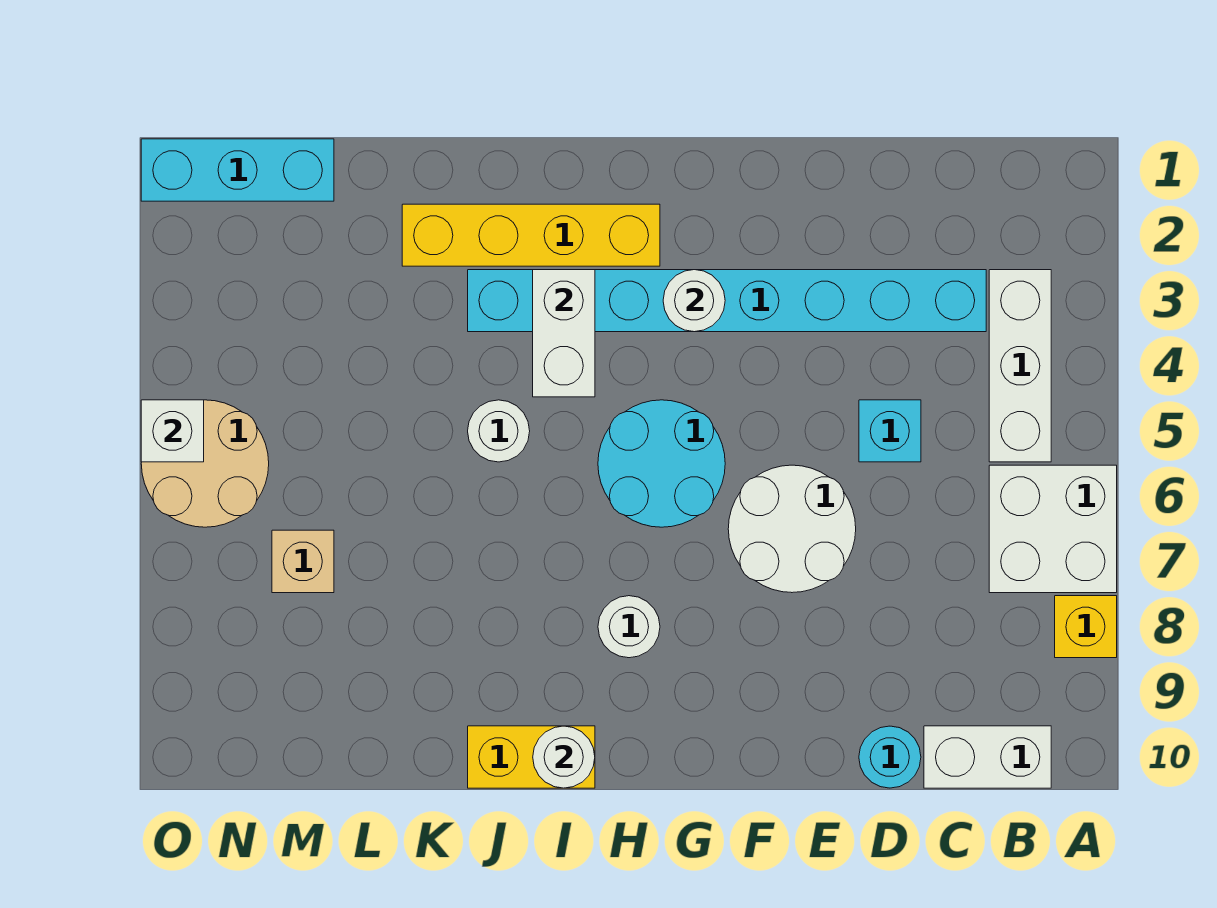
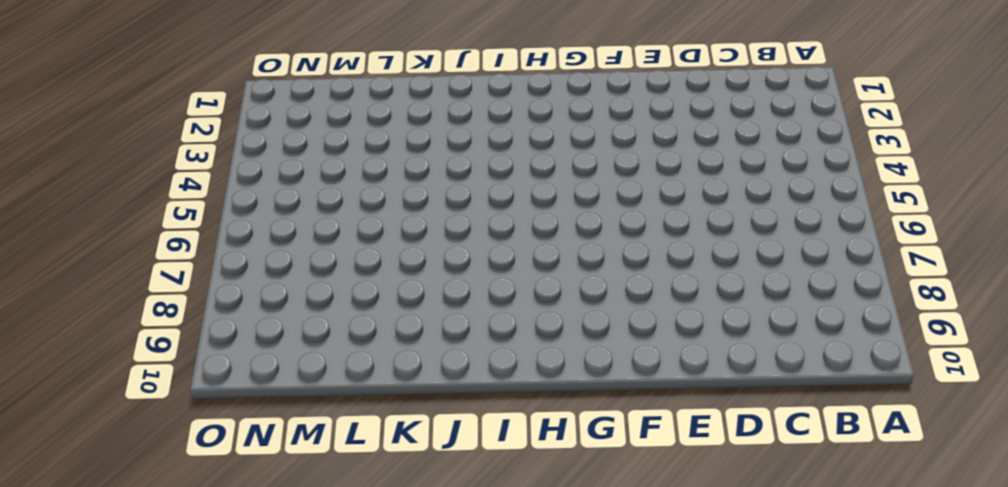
none -> white 2x2 brick [989,465,1117,593]
none -> yellow 1x1 brick [1055,596,1117,658]
none -> white 1x3 brick [989,270,1051,462]

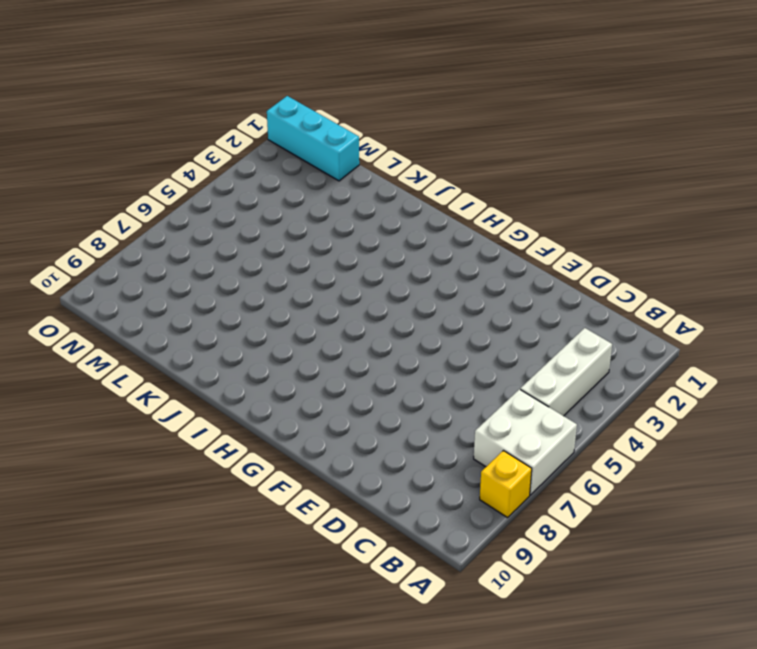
none -> white 1x2 brick [924,726,1051,788]
none -> cyan 1x8 brick [468,270,986,332]
none -> cyan 1x1 brick [859,400,921,462]

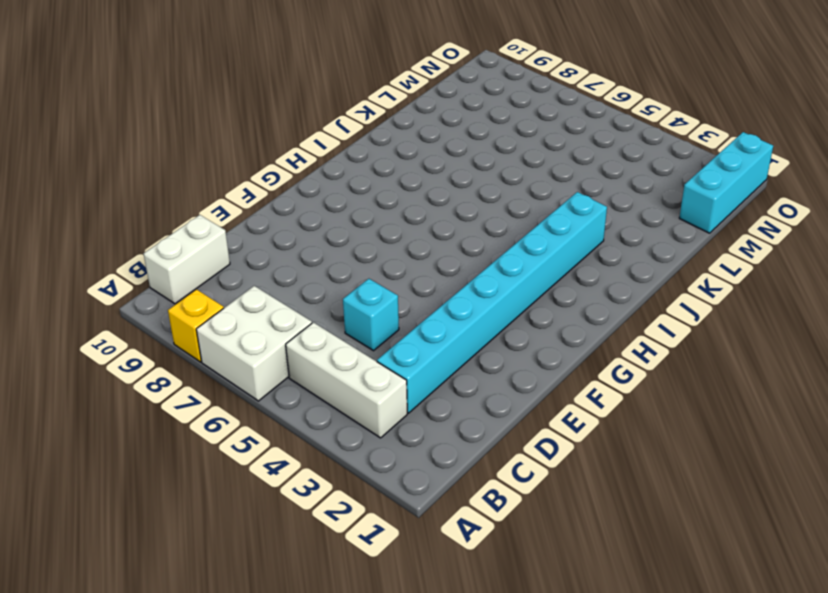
none -> cyan 1x1 round brick [859,726,921,788]
none -> white 2x2 round brick [728,465,856,593]
none -> cyan 2x2 round brick [598,400,725,527]

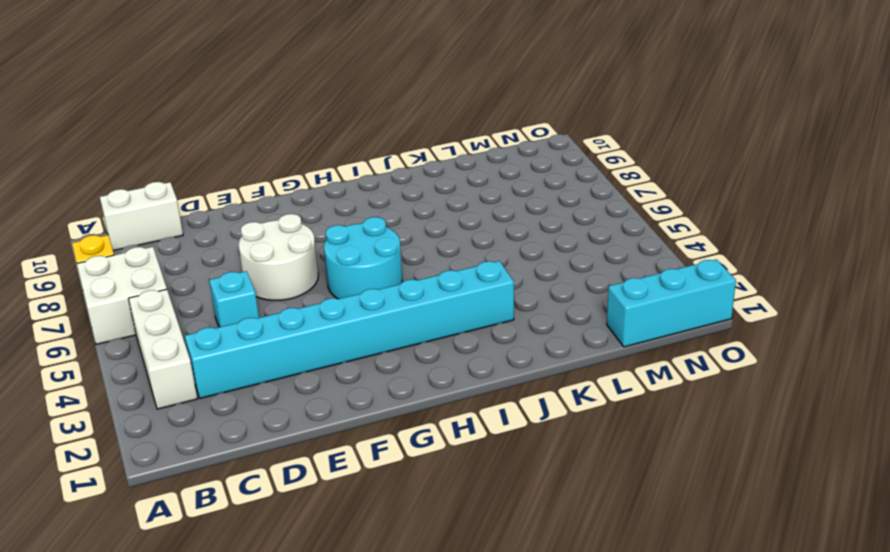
none -> cyan 1x1 round brick [859,726,921,788]
none -> yellow 1x4 brick [402,204,660,266]
none -> white 1x1 round brick [598,596,660,658]

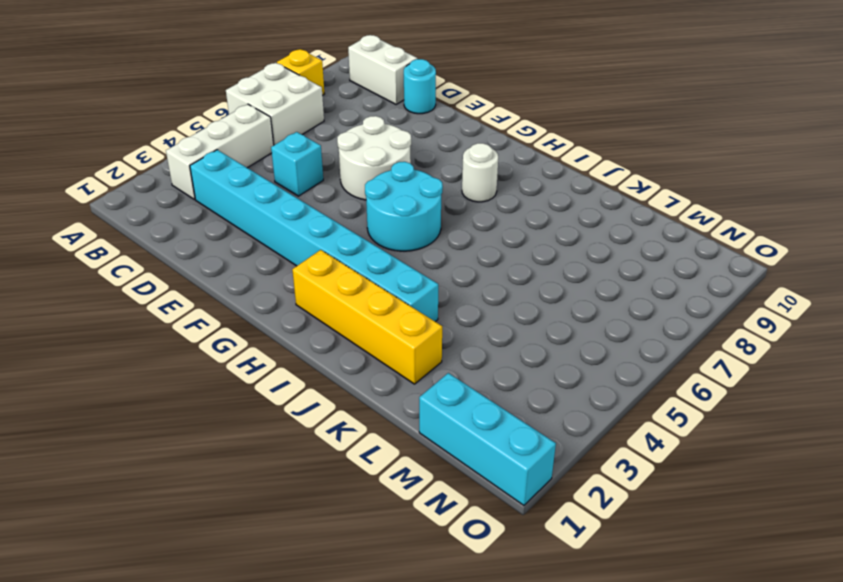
none -> yellow 1x2 brick [468,726,595,788]
none -> white 1x1 round brick [468,400,530,462]
none -> tan 1x1 brick [272,530,334,593]

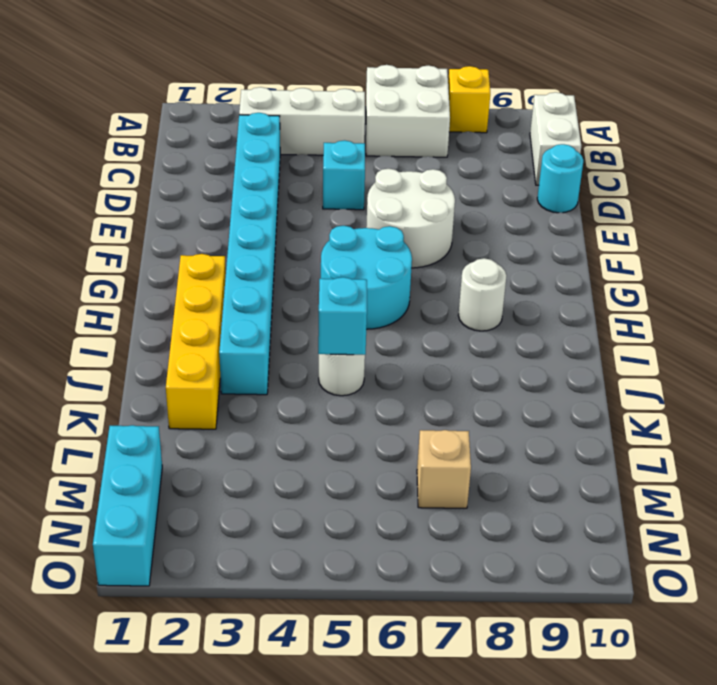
cyan 1x1 brick [318,277,367,355] -> none
none -> yellow 1x2 brick [468,726,595,788]
none -> tan 2x2 round brick [141,400,269,527]
none -> white 1x1 round brick [663,270,725,332]

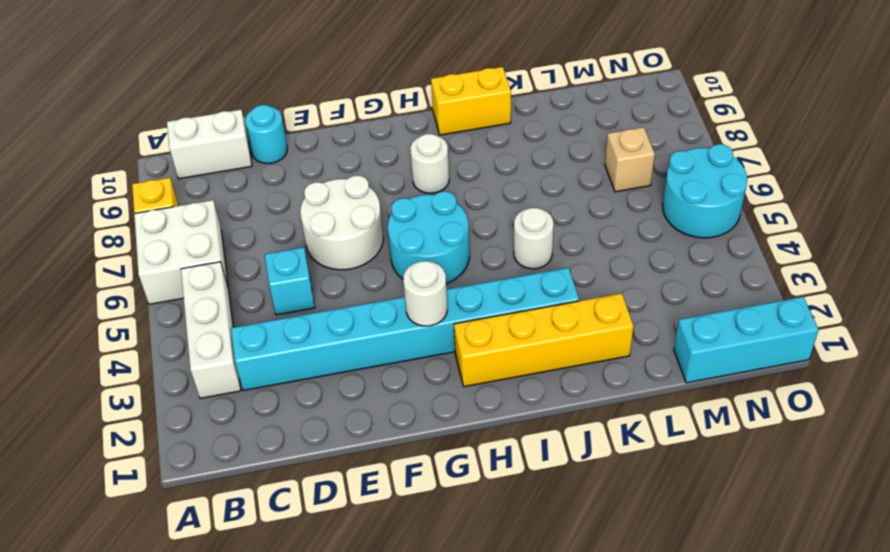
cyan 2x2 round brick [663,144,747,238] -> tan 2x2 round brick [141,400,269,527]
none -> white 1x2 brick [533,270,595,397]
none -> white 1x1 round brick [533,726,595,788]
none -> white 1x1 brick [141,400,204,462]

